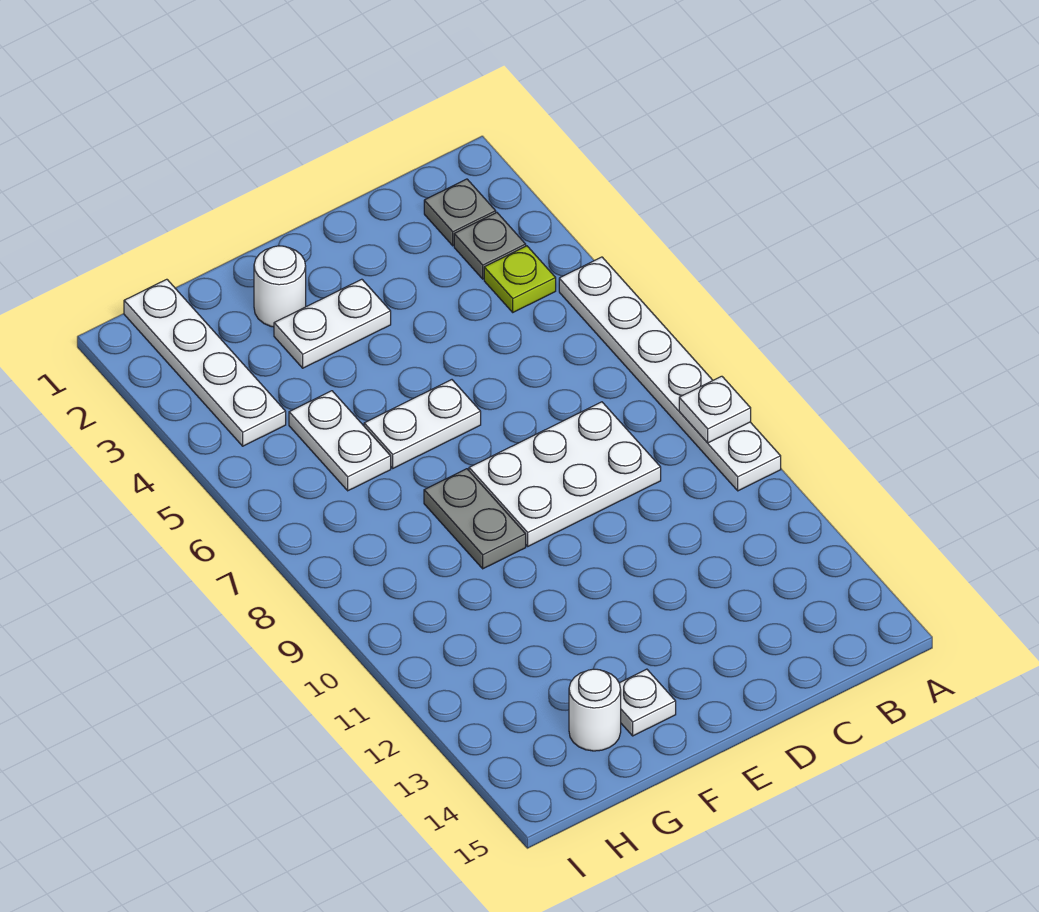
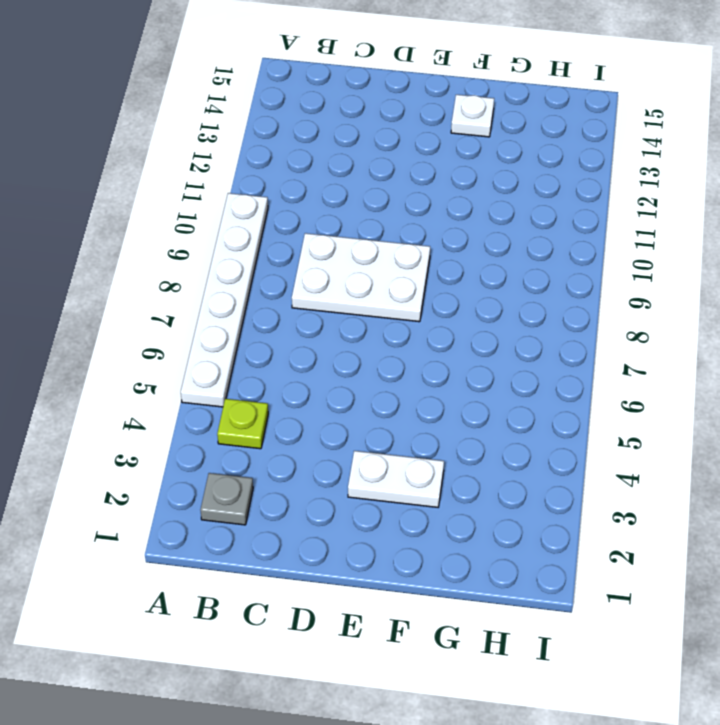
none -> grey 1x1 plate [454,213,526,279]
none -> white 1x2 plate [364,380,481,468]
none -> white 1x1 round brick [254,246,306,327]

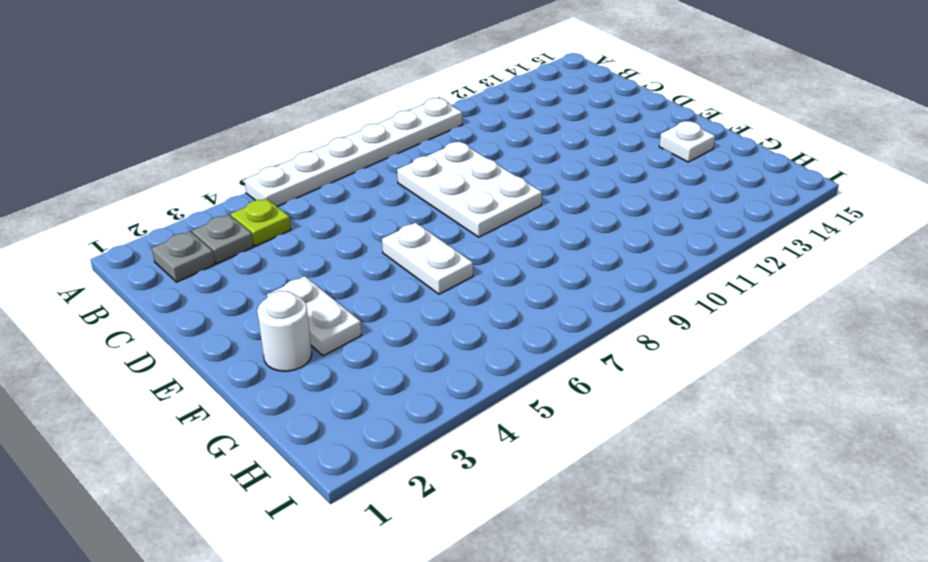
none -> grey 1x2 plate [424,469,526,569]
none -> white 1x2 plate [289,391,391,491]
none -> white 1x1 round brick [569,669,621,751]

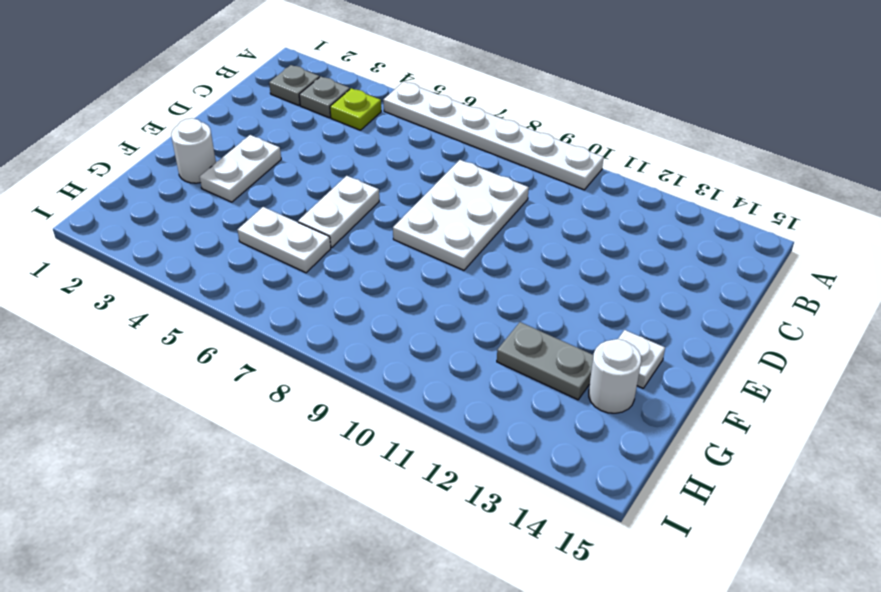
grey 1x2 plate [497,322,594,400] -> grey 1x2 plate moved to [424,469,526,569]
none -> white 1x4 plate [124,279,286,446]
none -> white 1x1 plate [679,376,751,443]

